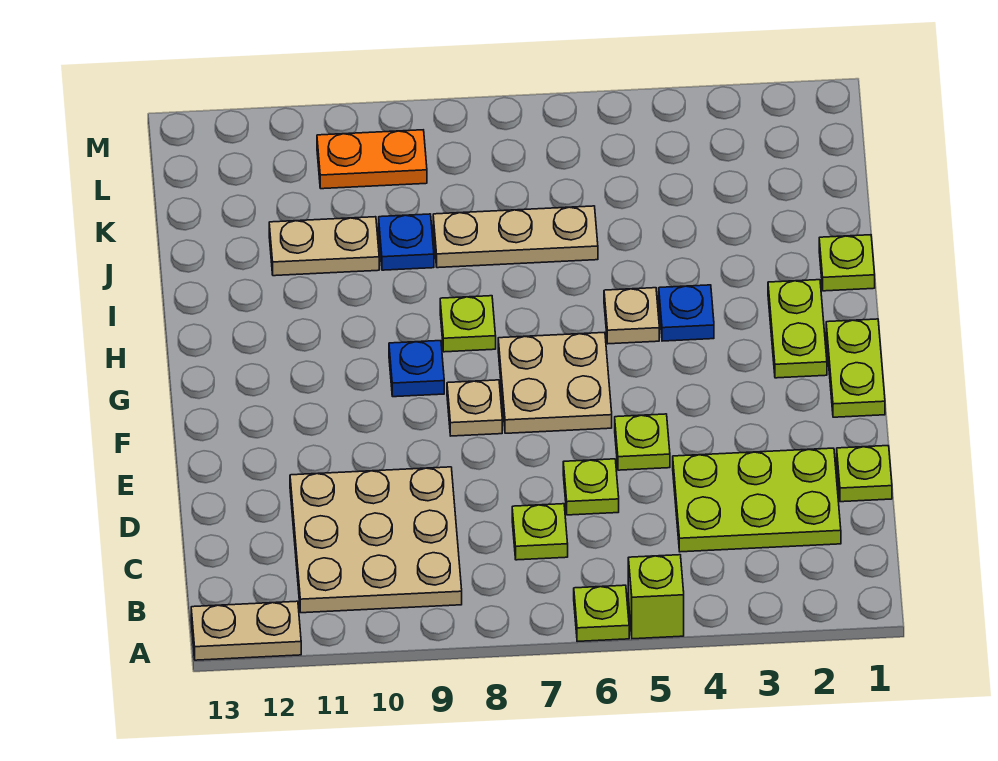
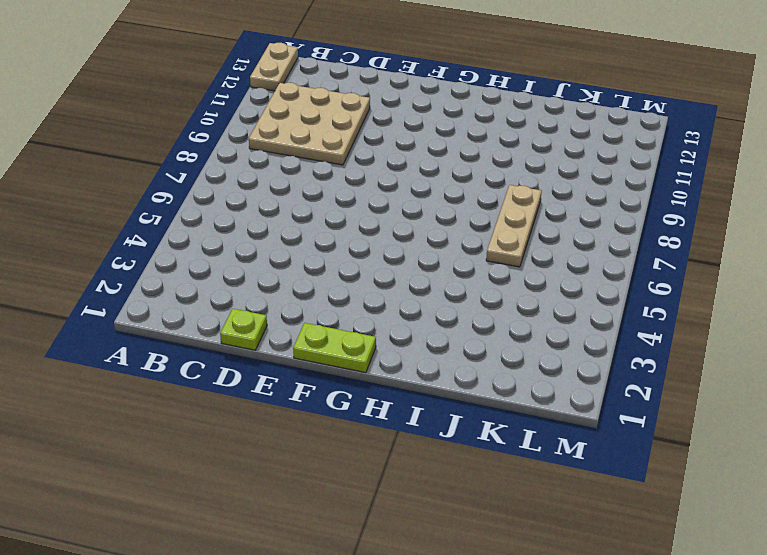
none -> lime 1x1 brick [628,555,684,639]
none -> lime 1x1 plate [574,585,629,642]
none -> lime 2x3 plate [673,448,841,552]

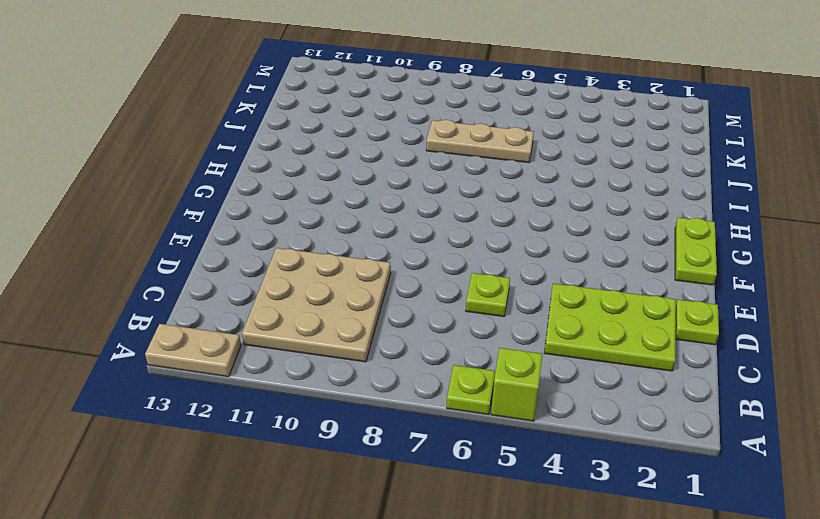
none -> lime 1x1 plate [512,504,568,560]
none -> lime 1x1 plate [615,414,670,470]
none -> tan 2x2 plate [498,332,612,433]

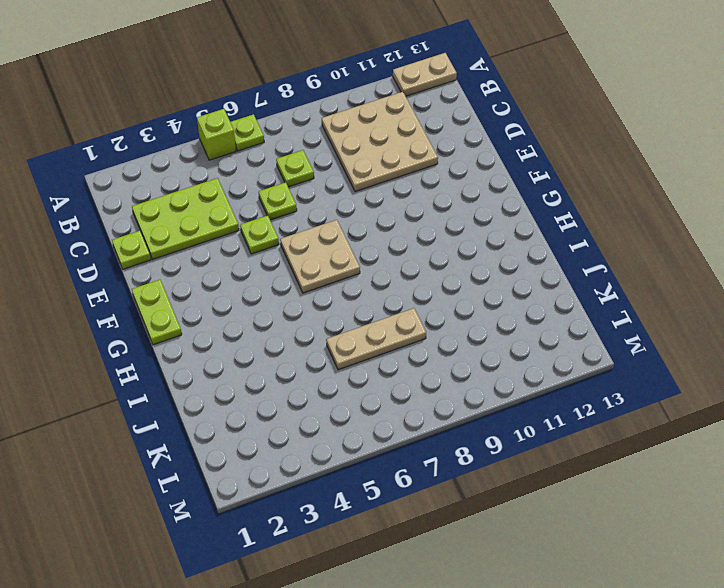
none -> tan 1x1 plate [447,380,502,436]
none -> lime 1x2 plate [768,280,827,378]
none -> blue 1x1 plate [389,341,444,397]

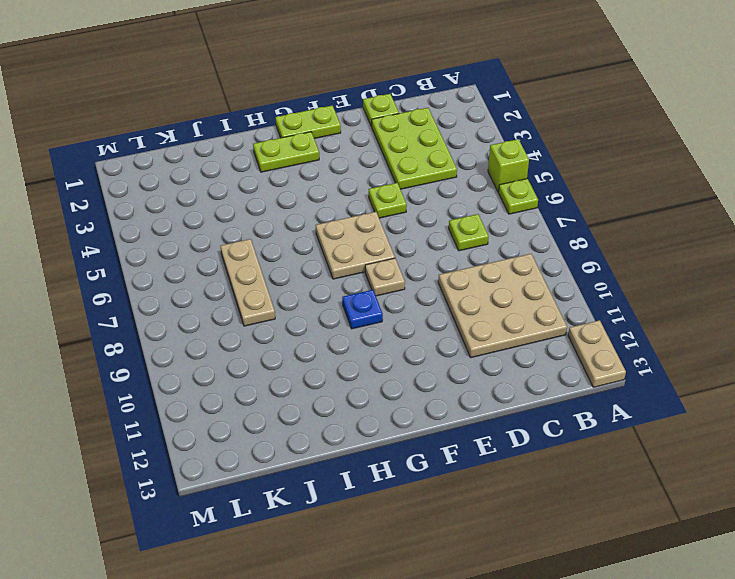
none -> lime 1x1 plate [563,459,619,515]
none -> blue 1x1 plate [659,285,714,341]
none -> tan 1x1 plate [604,288,659,344]

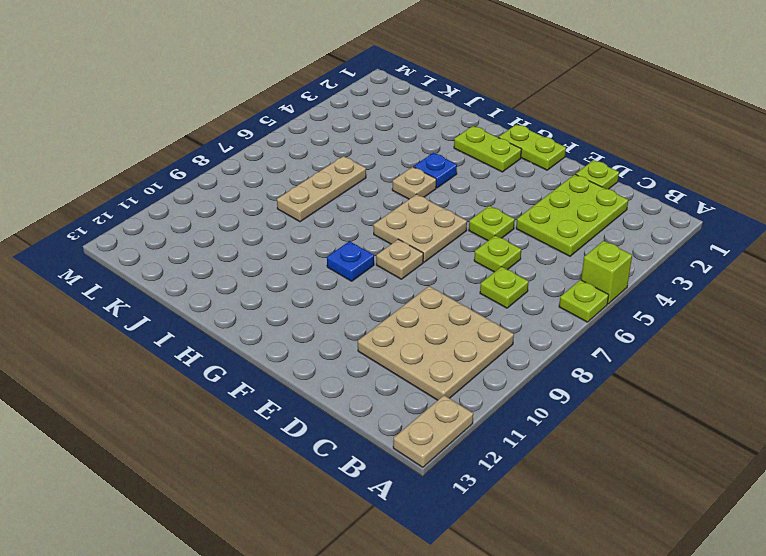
none -> lime 1x1 plate [440,296,496,352]
none -> lime 1x1 plate [819,235,875,291]
none -> blue 1x1 plate [379,214,434,270]

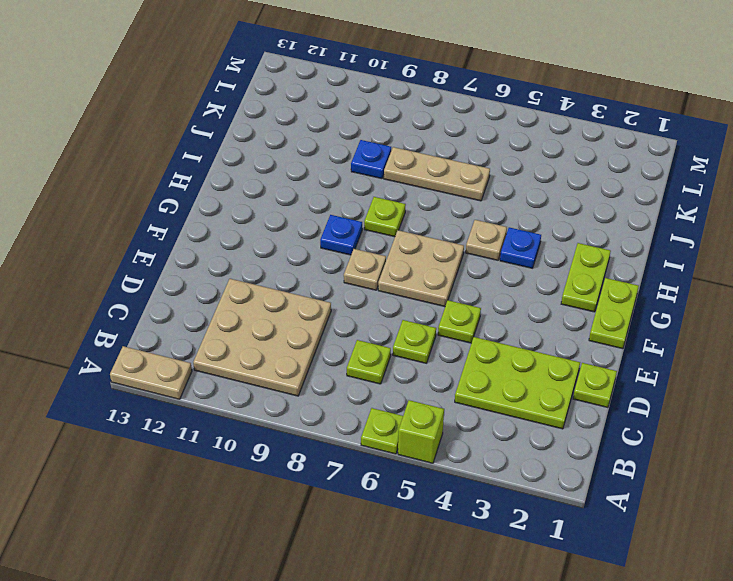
none -> lime 1x1 plate [819,235,875,291]
none -> tan 1x2 plate [269,217,379,276]
none -> orange 1x2 plate [317,130,427,189]

